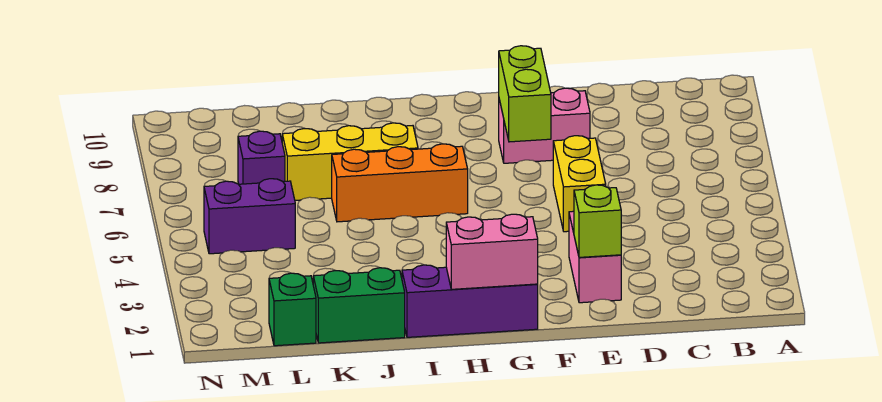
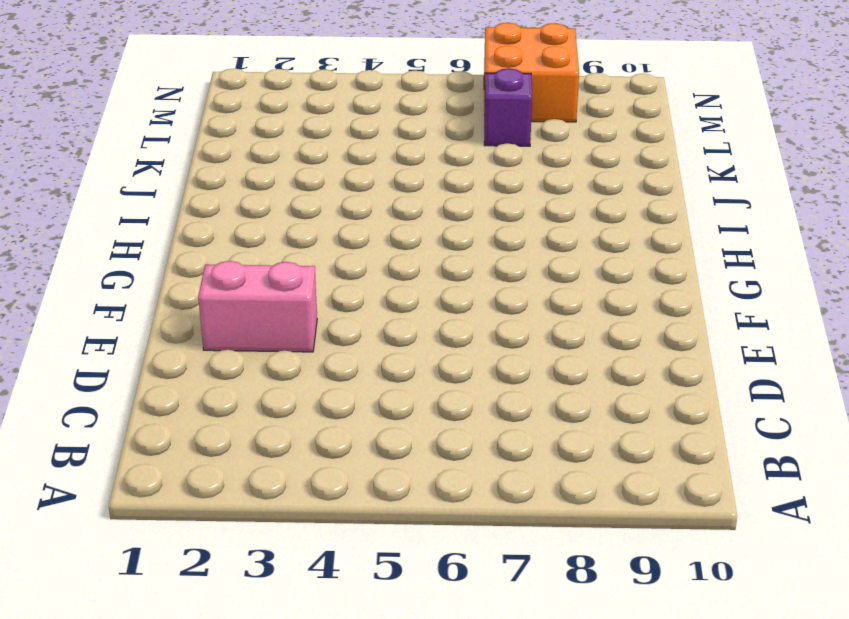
orange 2x2 brick [484,23,579,122] -> none
none -> yellow 1x2 brick [553,136,606,232]
none -> pink 1x2 brick [499,88,590,163]
none -> purple 1x3 brick [402,265,538,337]

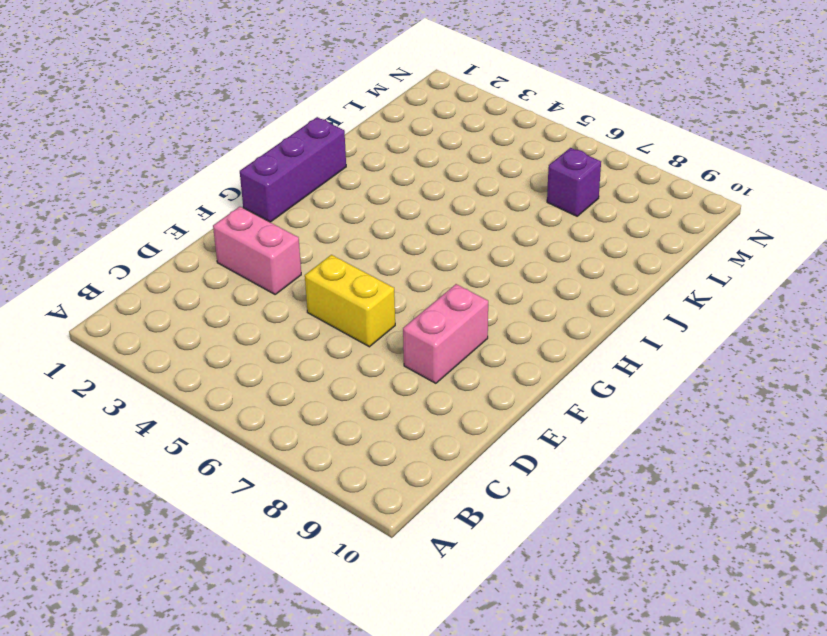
none -> orange 1x3 brick [332,144,468,222]
none -> yellow 1x3 brick [282,123,418,200]
none -> green 1x2 brick [313,268,405,343]

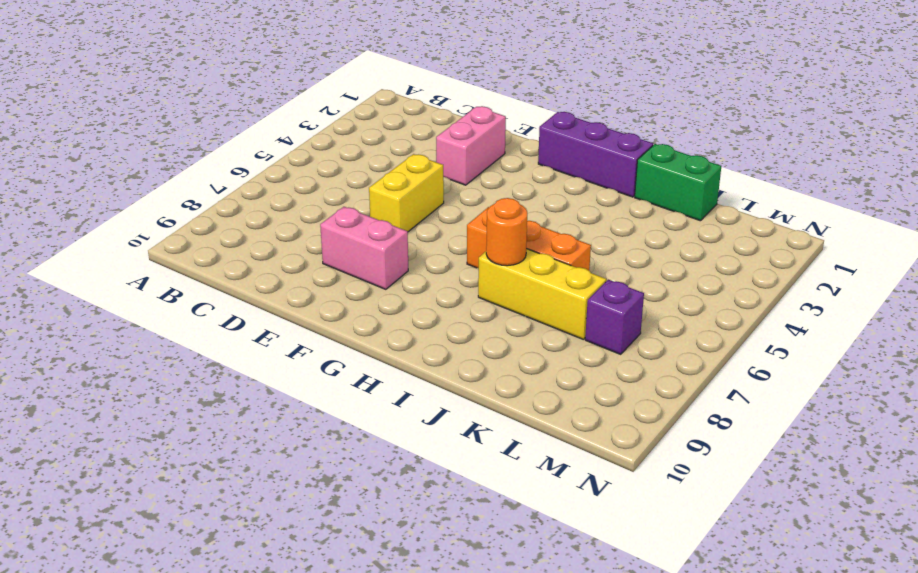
orange 1x1 round brick [486,198,527,266] -> none
none -> green 1x1 brick [269,273,316,346]
none -> purple 1x2 brick [204,179,295,254]
none -> lime 1x1 brick [574,185,621,257]

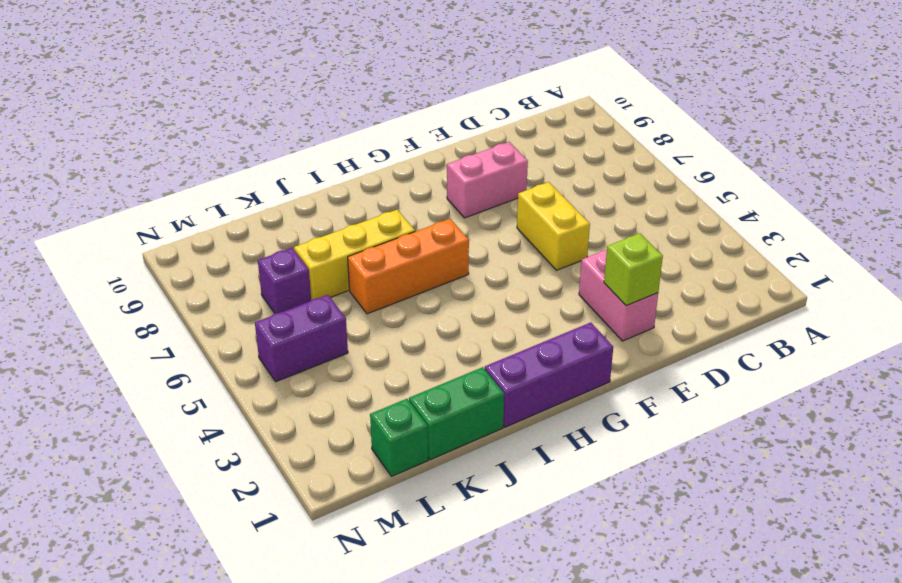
none -> lime 1x2 brick [499,46,551,142]
none -> pink 1x2 brick [446,214,538,289]

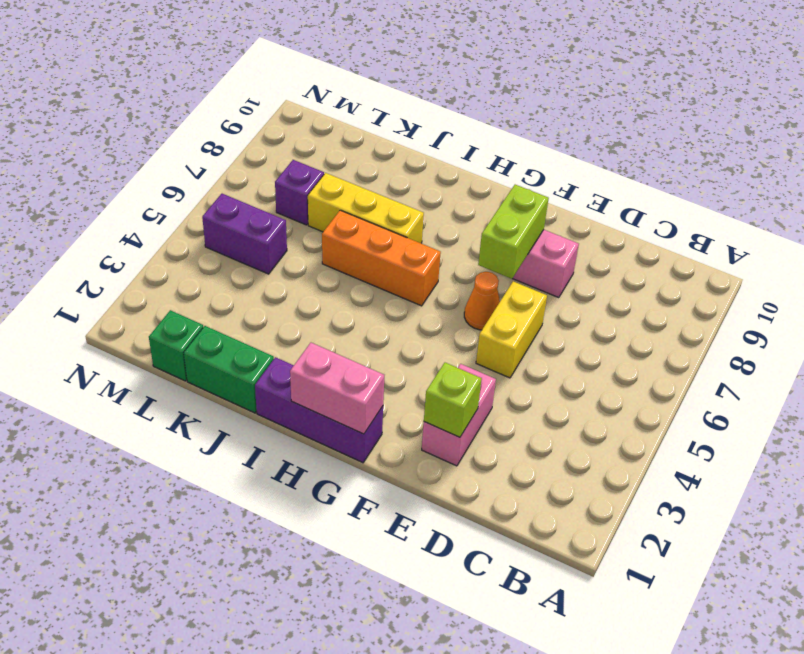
orange 1x1 cone [464,272,500,330] -> none

